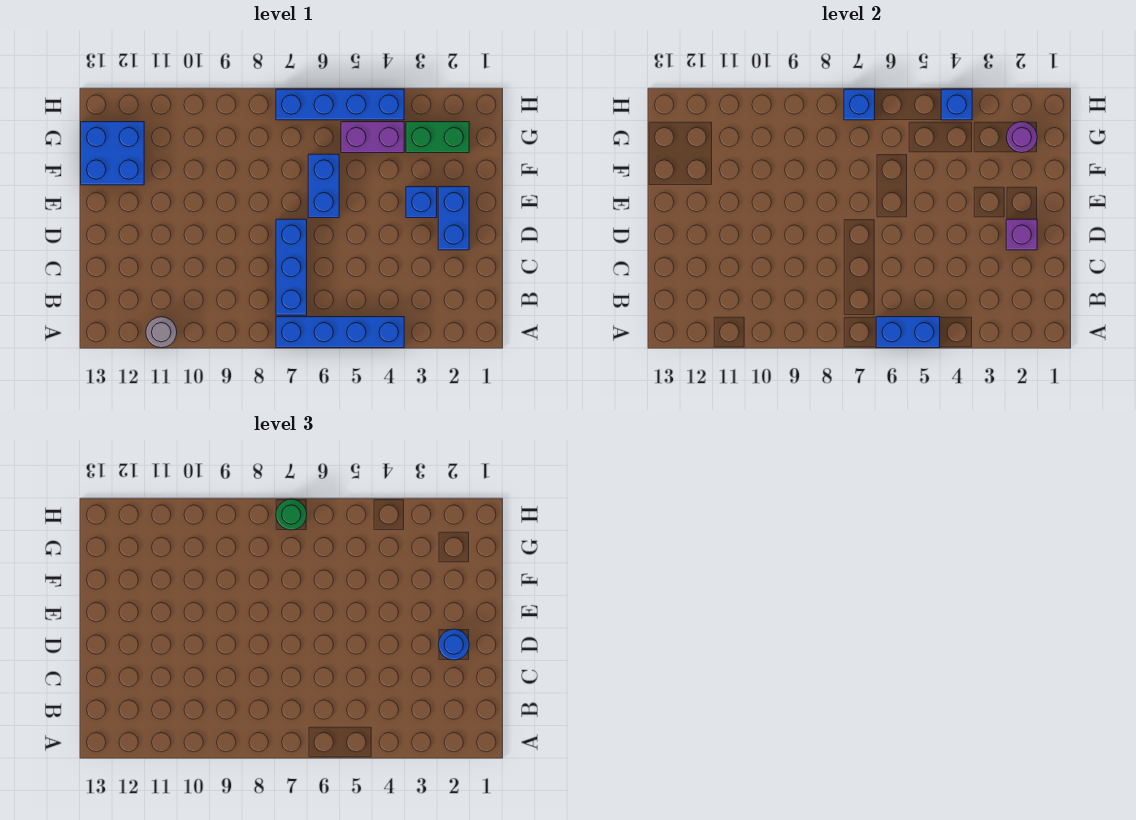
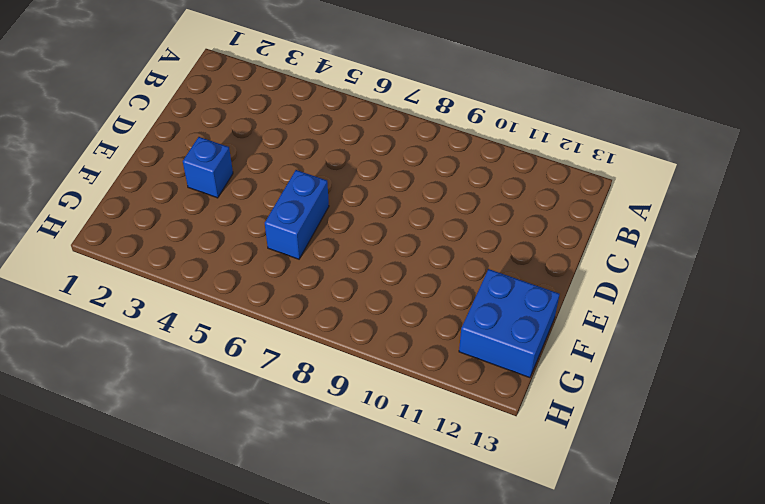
none -> blue 1x4 brick [276,317,404,348]
none -> grey 1x1 round brick [146,317,177,348]
none -> blue 1x3 brick [276,219,307,315]

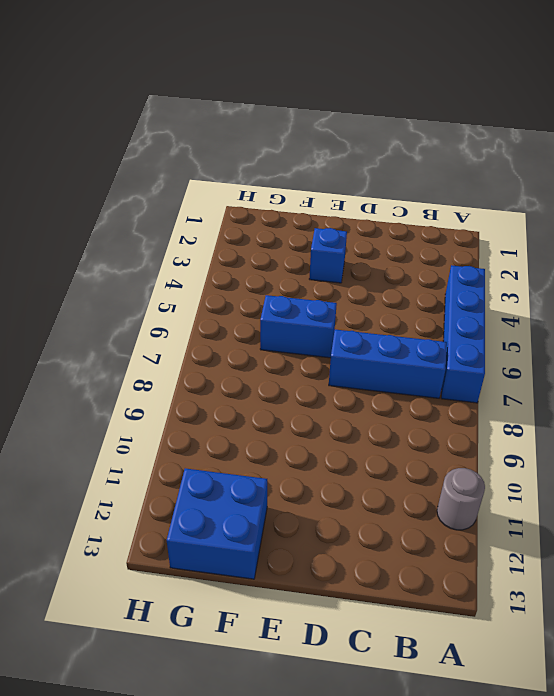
none -> blue 1x2 brick [438,187,469,250]
none -> green 1x2 brick [406,122,469,153]
none -> purple 1x2 brick [341,122,404,153]

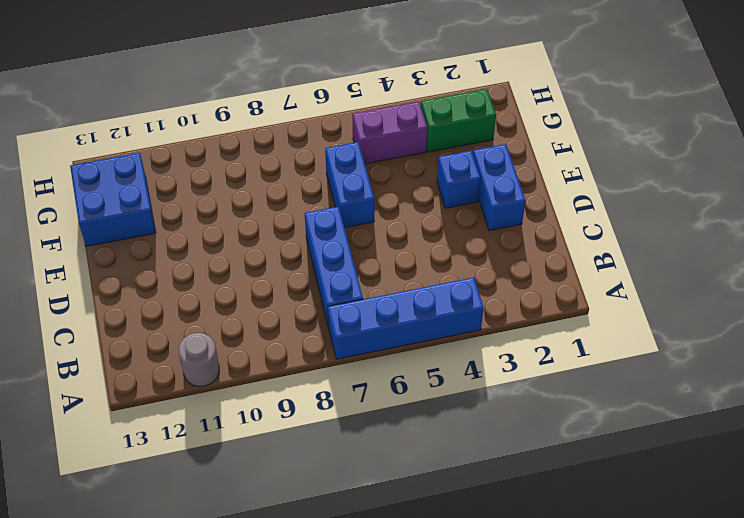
none -> blue 1x4 brick [276,89,404,120]
none -> blue 1x2 brick [876,317,940,348]
none -> purple 1x1 brick [1006,219,1037,250]

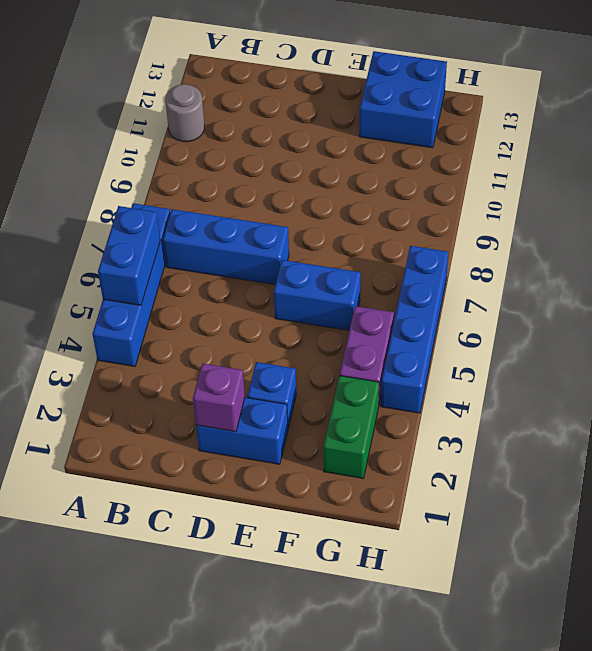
none -> purple 1x1 round brick [1006,122,1037,153]
none -> blue 1x1 brick [941,89,972,120]
none -> blue 1x1 brick [844,89,875,120]

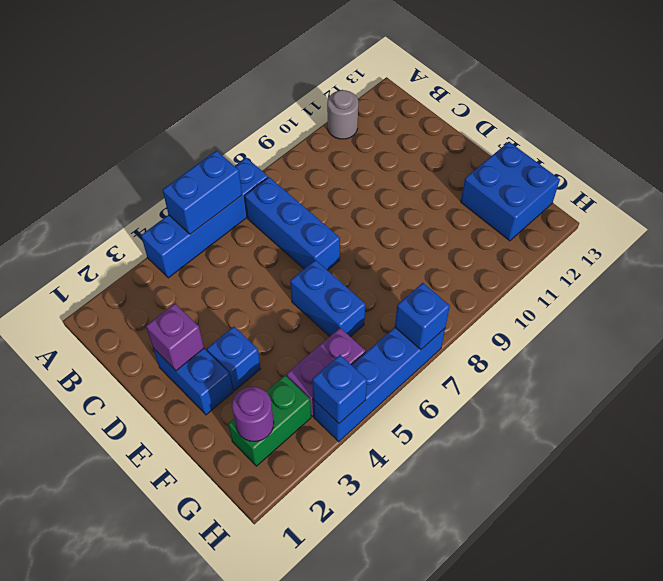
none -> blue 1x1 round brick [438,629,469,660]
none -> green 1x1 round brick [276,499,307,530]

